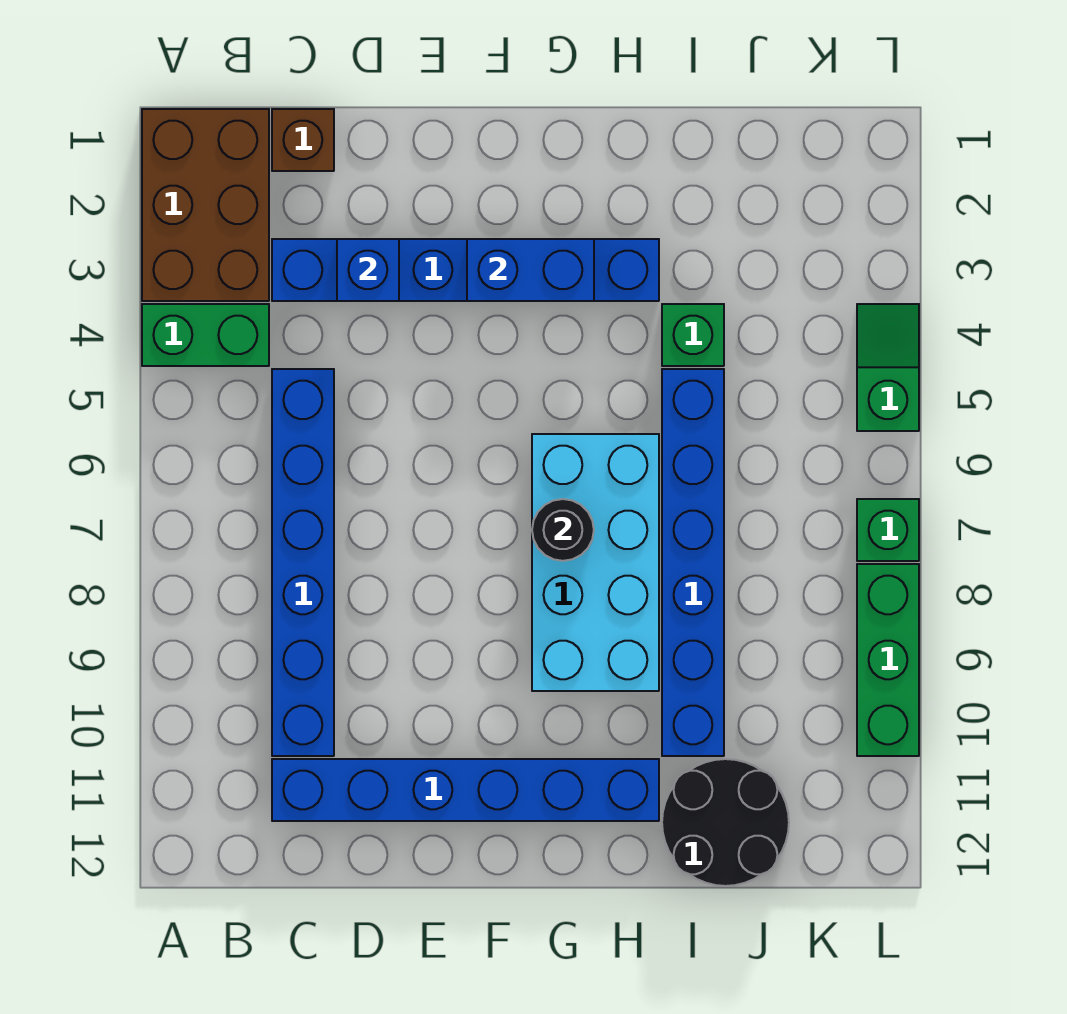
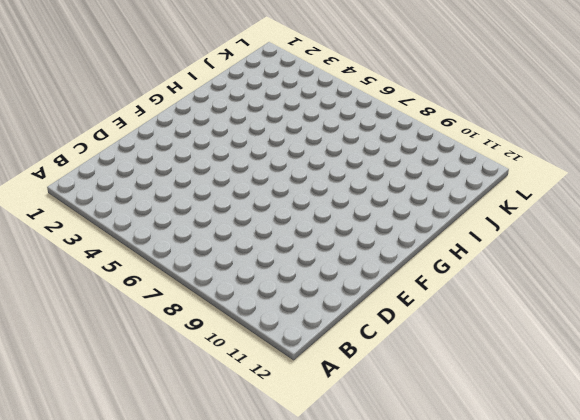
none -> brown 2x3 brick [142,109,269,301]
none -> green 1x2 brick [142,304,269,366]
none -> brown 1x1 brick [272,109,334,171]

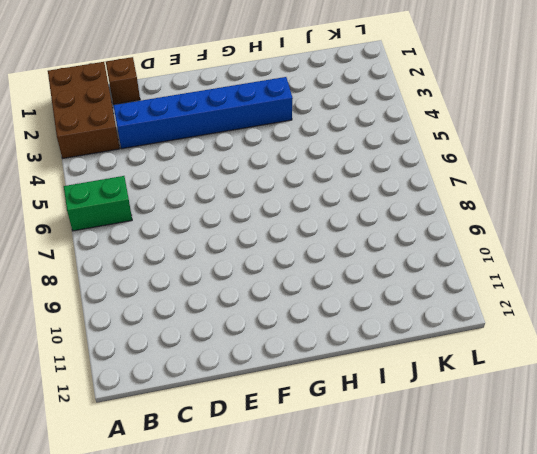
green 1x2 brick [64,176,132,231] -> green 1x2 brick moved to [142,304,269,366]
none -> blue 1x6 brick [272,369,334,756]
none -> blue 1x6 brick [272,759,659,821]
none -> cyan 2x4 brick [532,434,659,691]

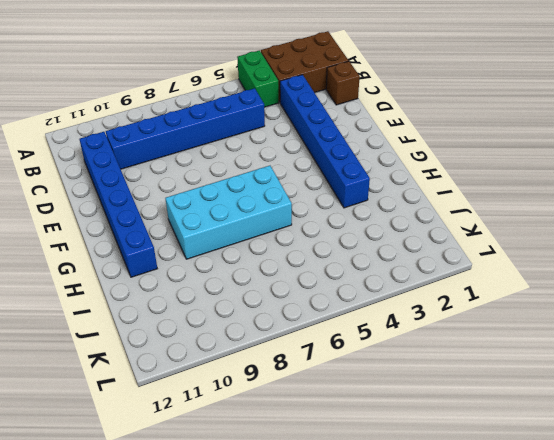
none -> green 1x1 brick [662,304,724,366]
none -> blue 1x6 brick [662,369,724,756]
none -> black 2x2 round brick [662,759,789,886]

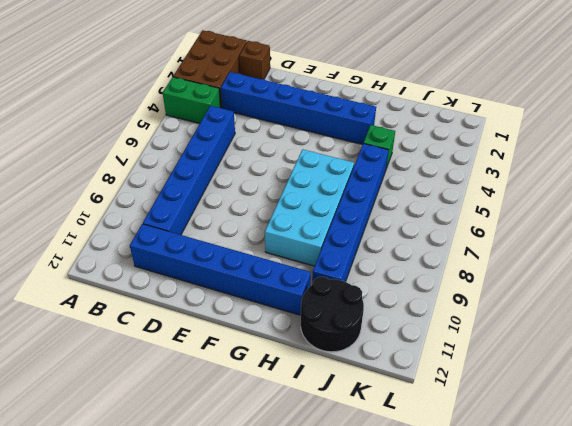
none -> green 1x2 slope [857,304,919,431]
none -> green 1x1 brick [857,499,919,561]
none -> green 1x3 brick [857,564,919,756]

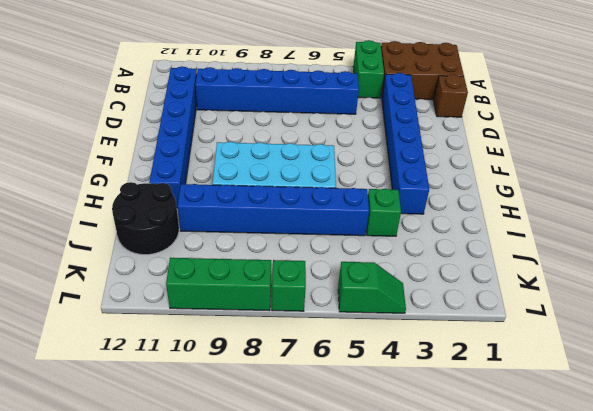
none -> blue 1x1 brick [337,239,399,301]
none -> blue 1x2 brick [467,239,594,301]
none -> black 1x1 round brick [532,499,594,561]

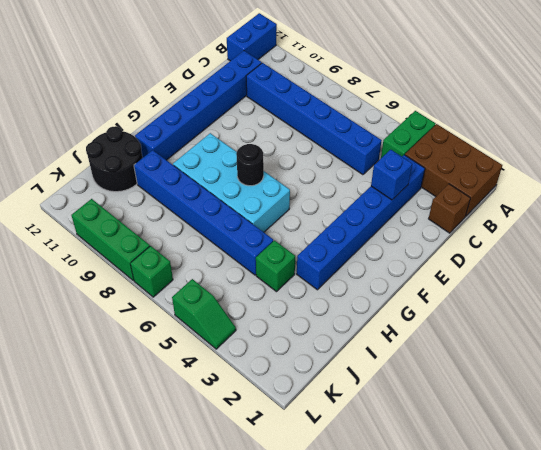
blue 1x2 brick [227,13,277,61] -> blue 1x2 brick moved to [467,239,594,301]

